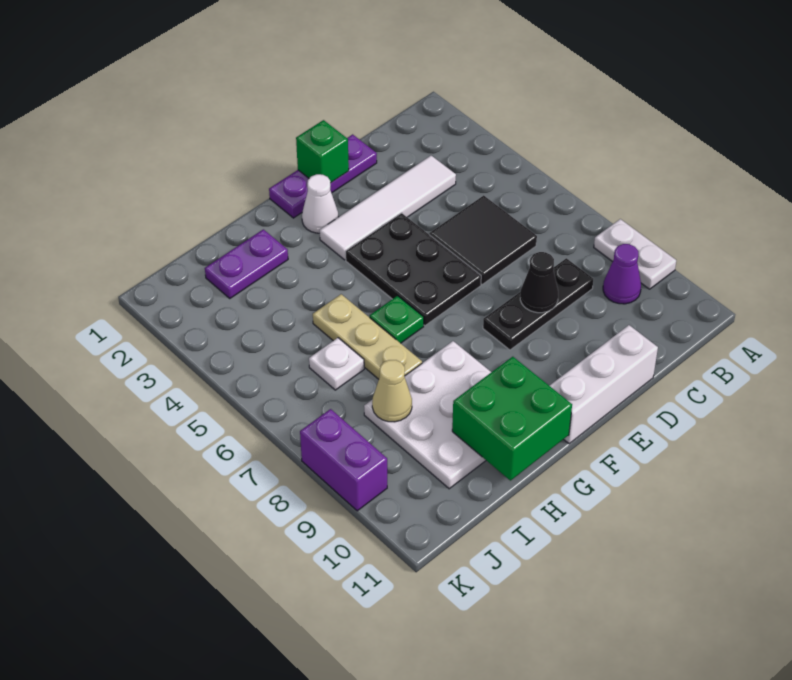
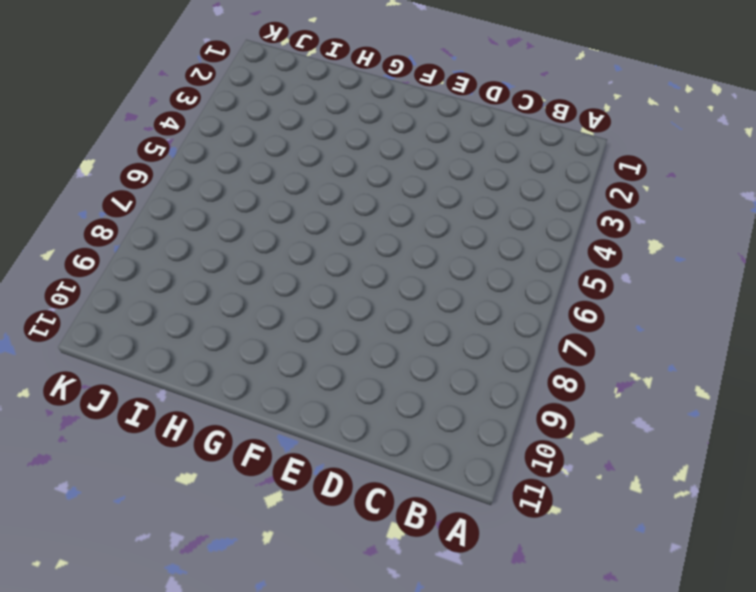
none -> white 1x2 plate [594,219,676,289]
none -> purple 1x1 cone [603,244,641,304]
none -> white 1x4 tile [320,156,456,260]

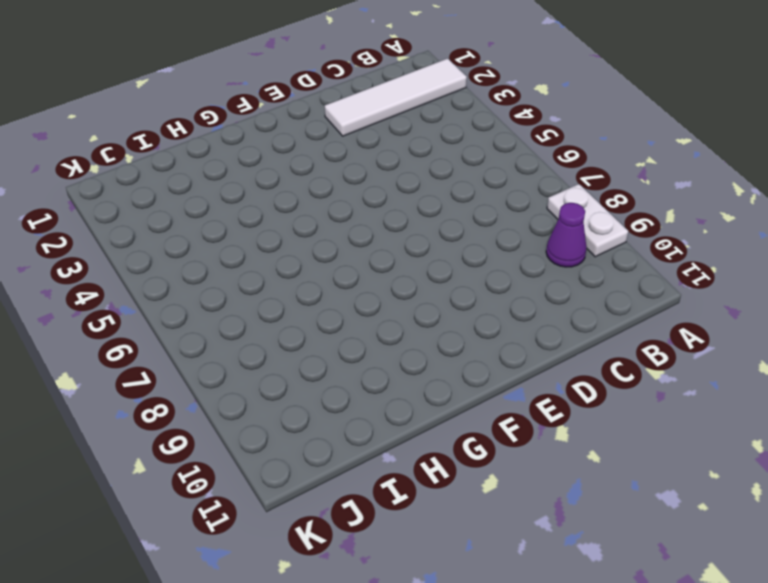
white 1x4 tile [325,58,467,136] -> white 1x4 tile moved to [320,156,456,260]
none -> black 2x2 tile [429,195,537,284]
none -> black 1x3 plate [483,258,593,350]
none -> purple 1x3 plate [269,134,377,218]

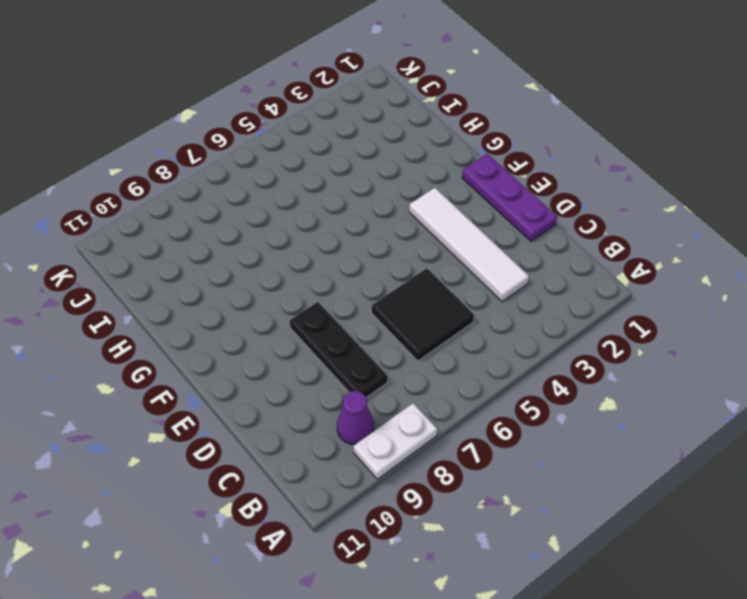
none -> white 1x3 brick [550,325,658,444]
none -> black 2x3 plate [346,213,481,326]
none -> white 1x1 cone [302,174,338,233]

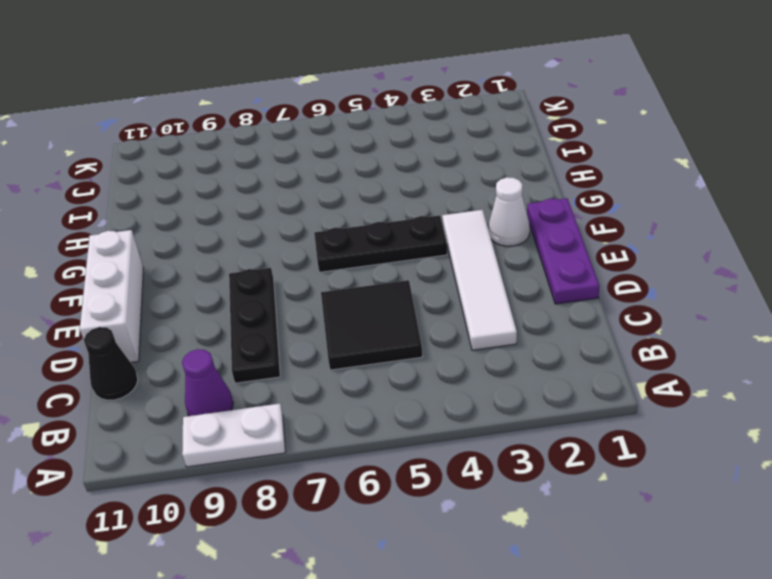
black 1x1 cone [84,327,138,400] -> black 1x1 cone moved to [520,252,558,313]
black 1x3 plate [314,215,447,272] -> black 2x3 plate [346,213,481,326]
none -> green 1x1 plate [370,296,424,343]
none -> white 3x3 plate [364,341,491,489]
none -> purple 1x2 plate [205,229,288,298]

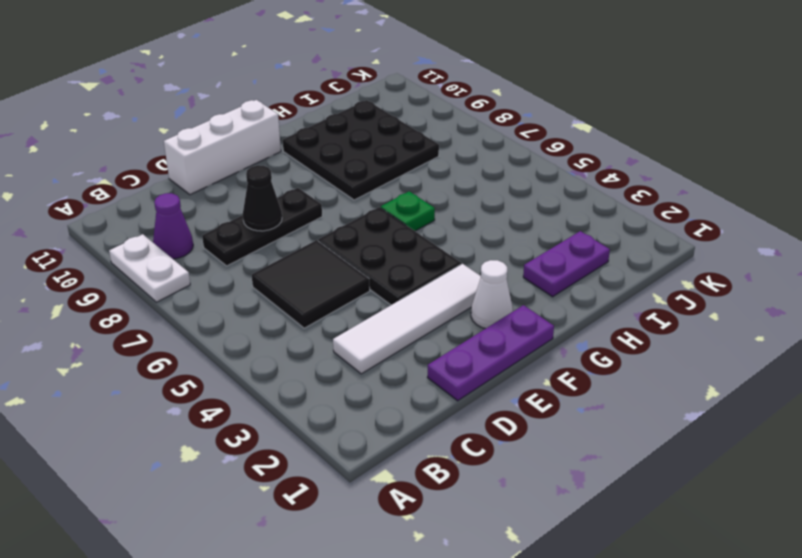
black 3x3 plate [283,100,439,200] -> white 3x3 plate [364,341,491,489]
none -> tan 1x3 plate [313,294,422,379]
none -> white 1x1 plate [309,338,364,390]
none -> purple 1x2 brick [300,409,387,511]

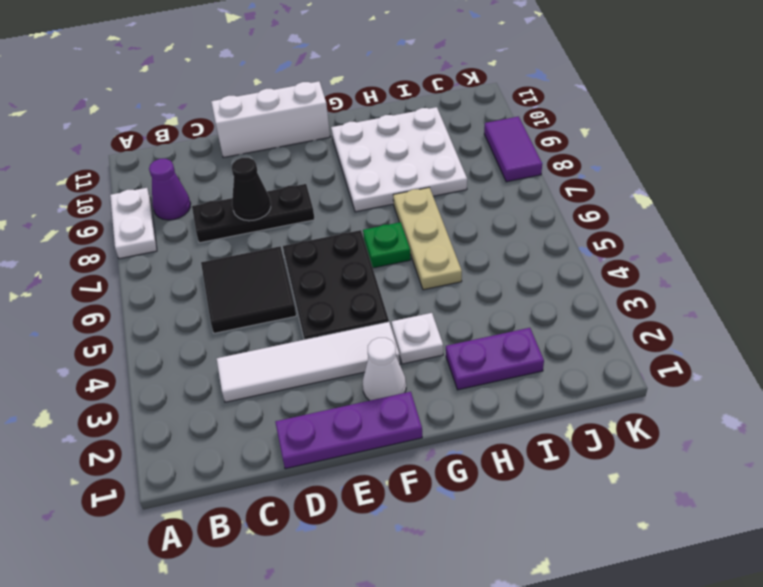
white 1x1 plate [392,313,443,364] -> white 1x1 plate moved to [309,338,364,390]
purple 1x2 tile [484,117,542,182] -> purple 1x2 brick [300,409,387,511]
none -> green 1x1 brick [296,120,349,183]
none -> green 2x2 brick [452,357,572,481]
none -> tan 1x1 cone [372,360,412,422]

